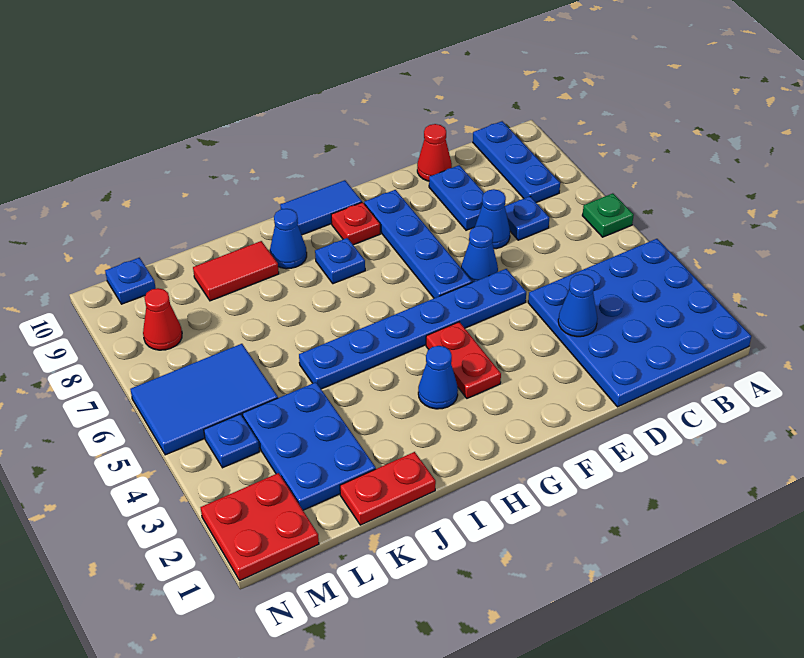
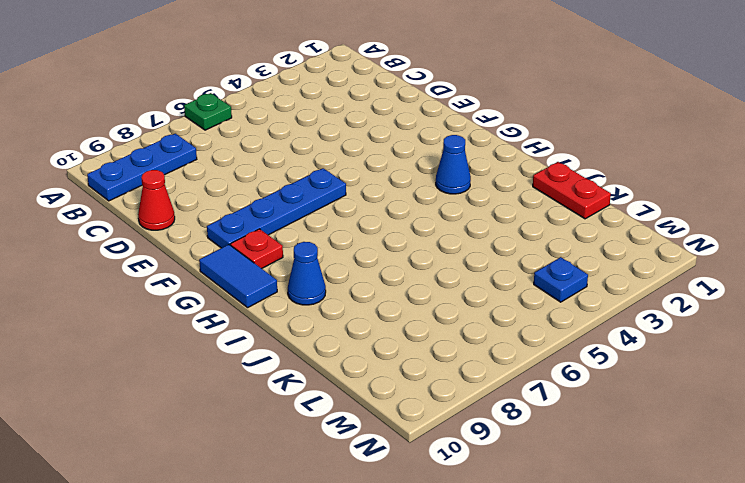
none -> blue 4x4 plate [528,239,751,407]
none -> blue 1x1 plate [505,196,549,240]
none -> blue 1x1 cone [475,189,510,249]

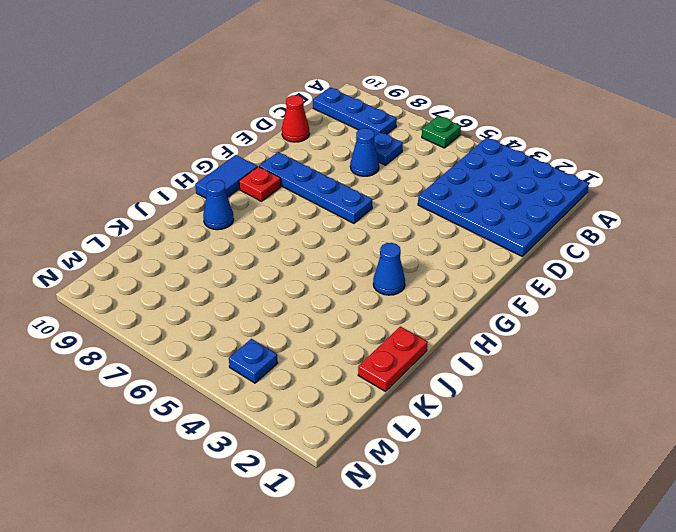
none -> blue 1x2 plate [429,165,484,230]
none -> blue 1x6 plate [299,269,526,389]
none -> blue 1x1 cone [461,226,498,283]

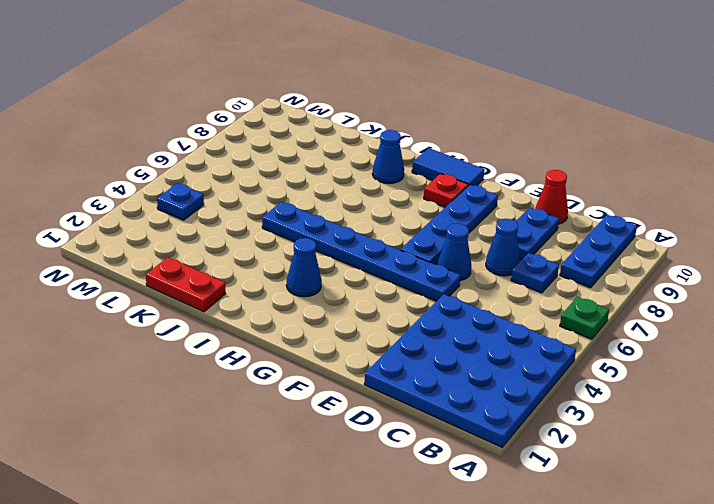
none -> red 1x2 plate [426,322,501,398]
none -> blue 1x1 plate [315,238,365,284]
none -> red 1x2 tile [193,241,279,301]

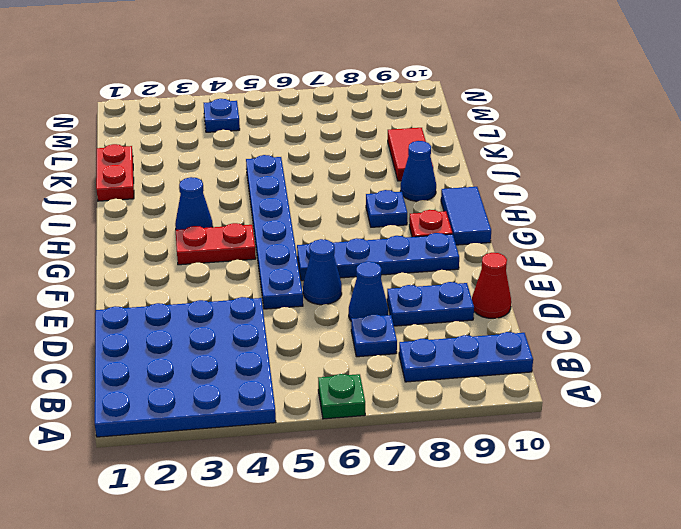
none -> blue 2x3 plate [242,382,376,510]
none -> blue 2x3 tile [130,344,278,455]
none -> red 2x2 plate [201,473,319,581]

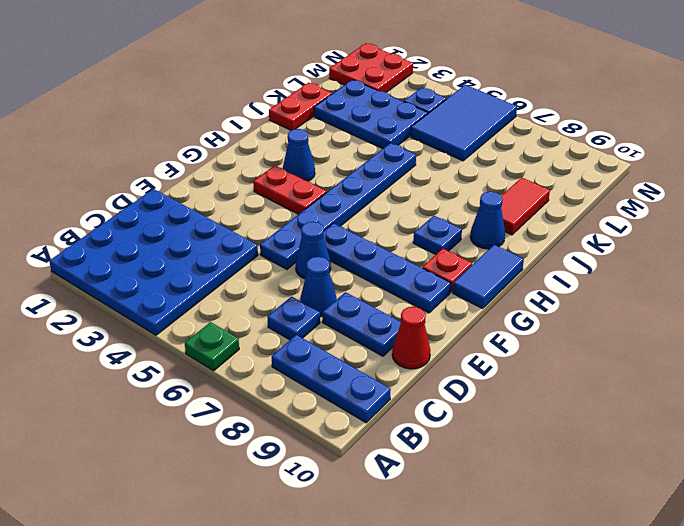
none -> red 1x1 cone [143,288,182,350]
none -> blue 1x1 plate [105,258,156,304]
none -> blue 1x1 cone [558,274,598,337]

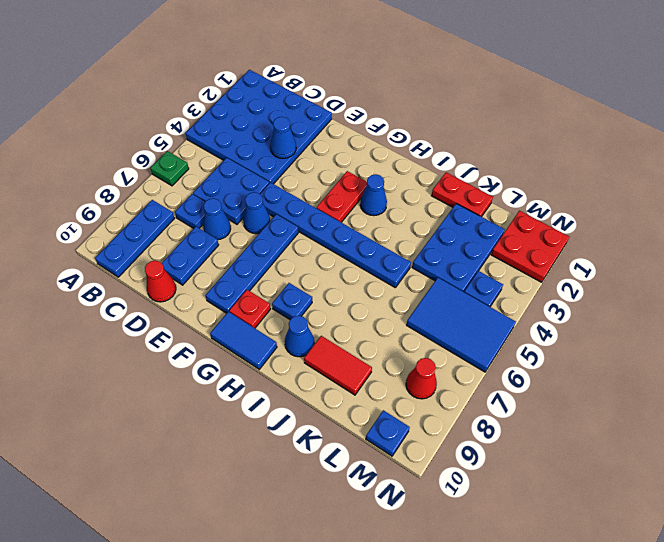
blue 2x2 plate [193,158,269,224] -> none

